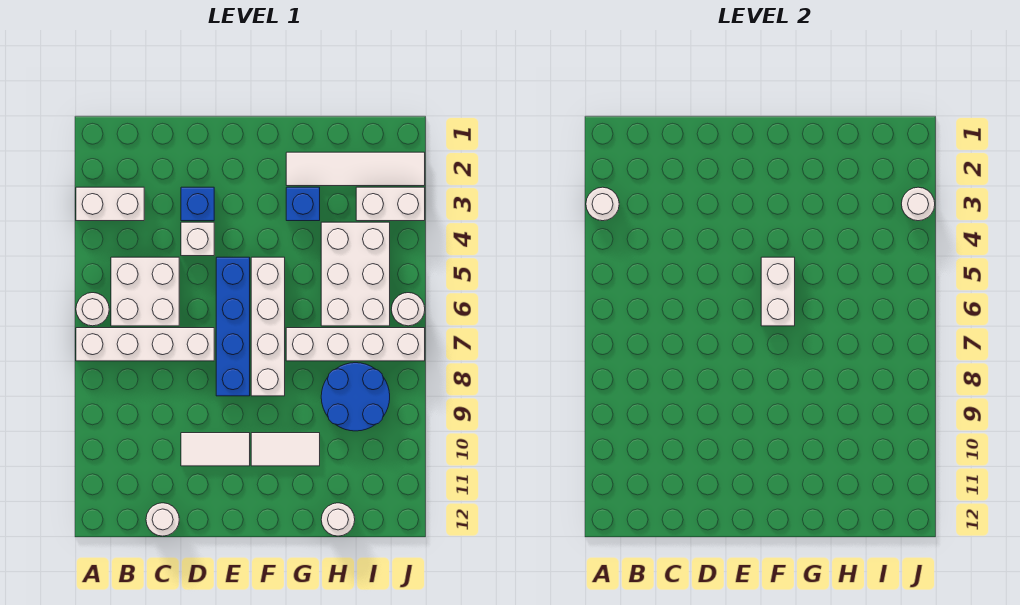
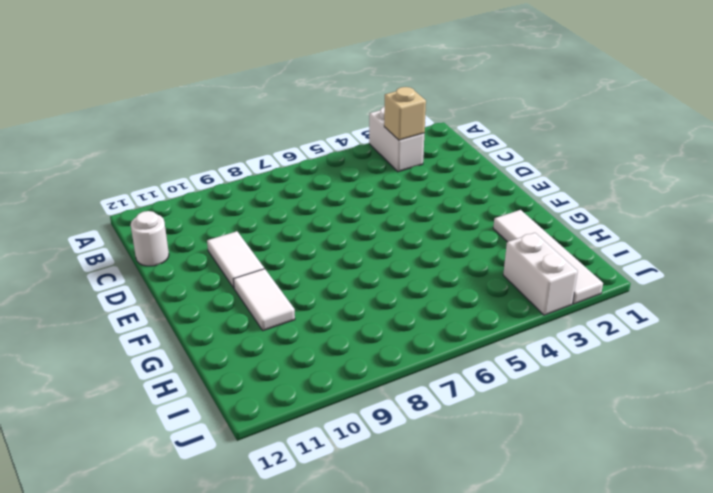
tan 1x1 brick [384,87,426,140] -> none
none -> white 1x1 round brick [76,293,109,326]
none -> white 1x4 brick [76,328,214,361]
none -> white 2x2 brick [111,257,179,326]

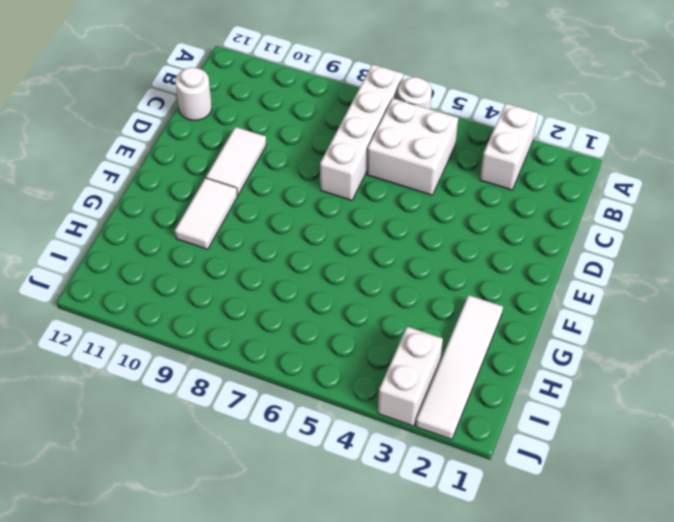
none -> blue 1x1 brick [181,187,214,221]
none -> white 1x1 brick [181,222,214,256]
none -> blue 1x4 brick [216,257,250,396]

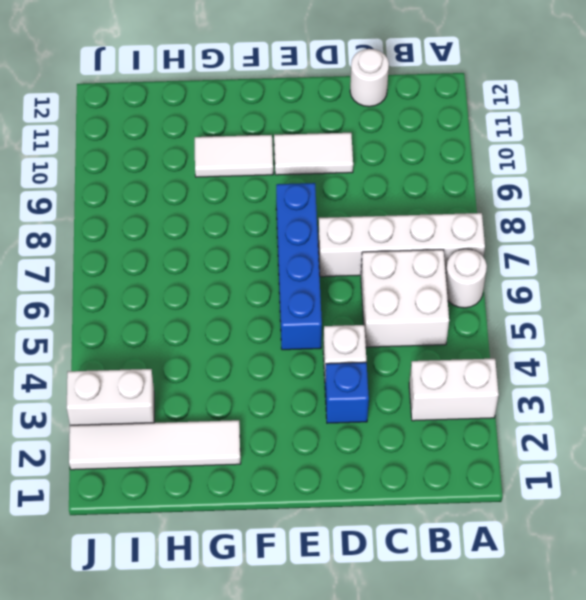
none -> white 1x4 brick [251,257,285,396]
none -> blue 1x1 brick [286,187,320,221]
none -> white 1x4 brick [286,328,425,361]

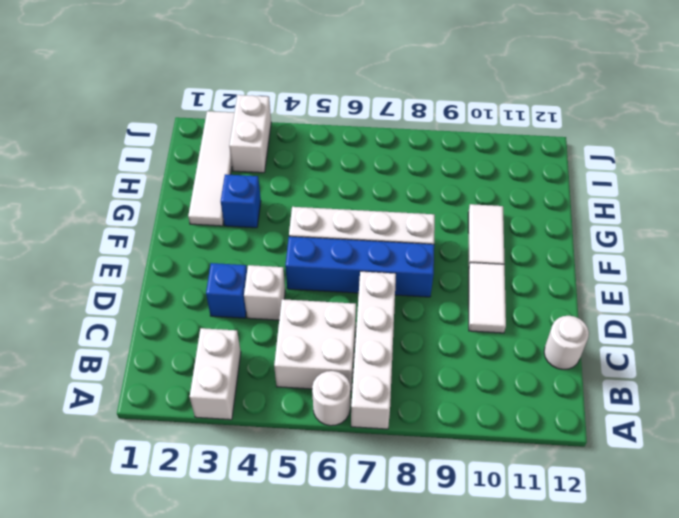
none -> white 1x4 brick [286,328,425,361]
none -> white 2x3 brick [321,222,390,326]
none -> blue 2x2 round brick [321,363,390,431]

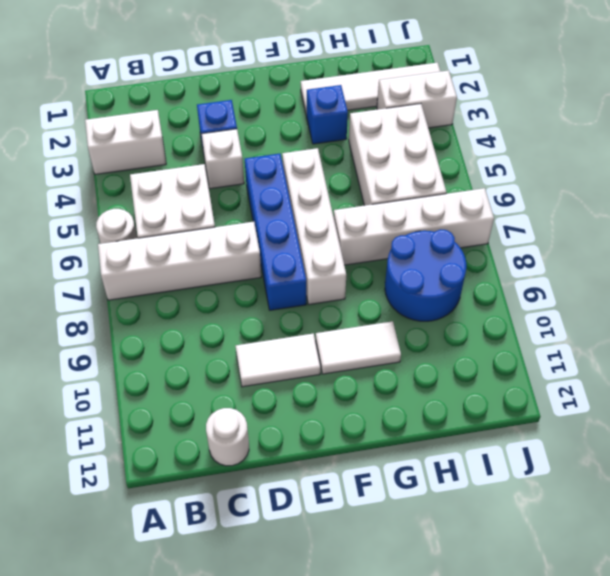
none -> white 1x1 round brick [321,503,355,536]
none -> white 1x1 round brick [391,293,425,326]
none -> white 1x1 round brick [586,187,619,221]

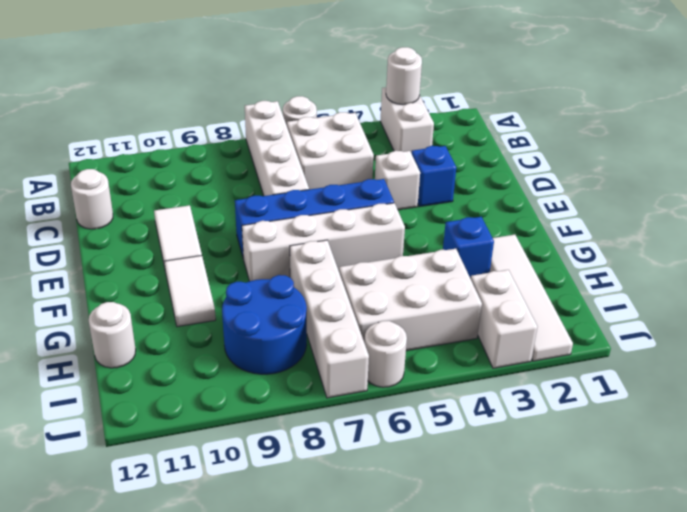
none -> white 1x2 brick [761,257,795,326]
none -> white 1x1 round brick [902,187,935,221]

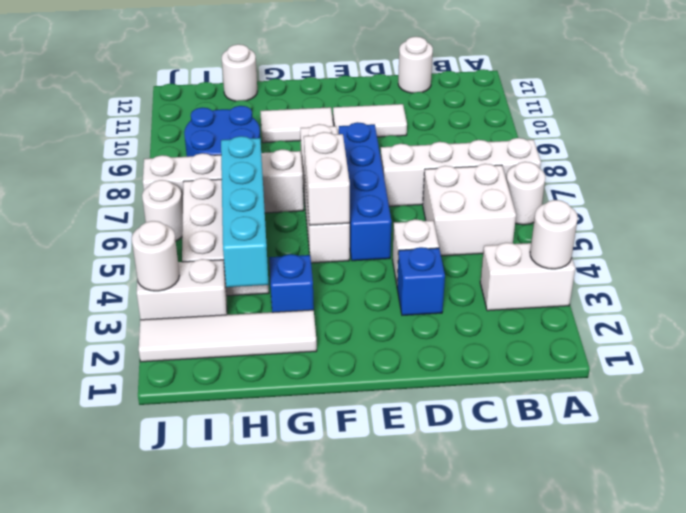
cyan 1x4 brick [221,136,269,287] -> none

